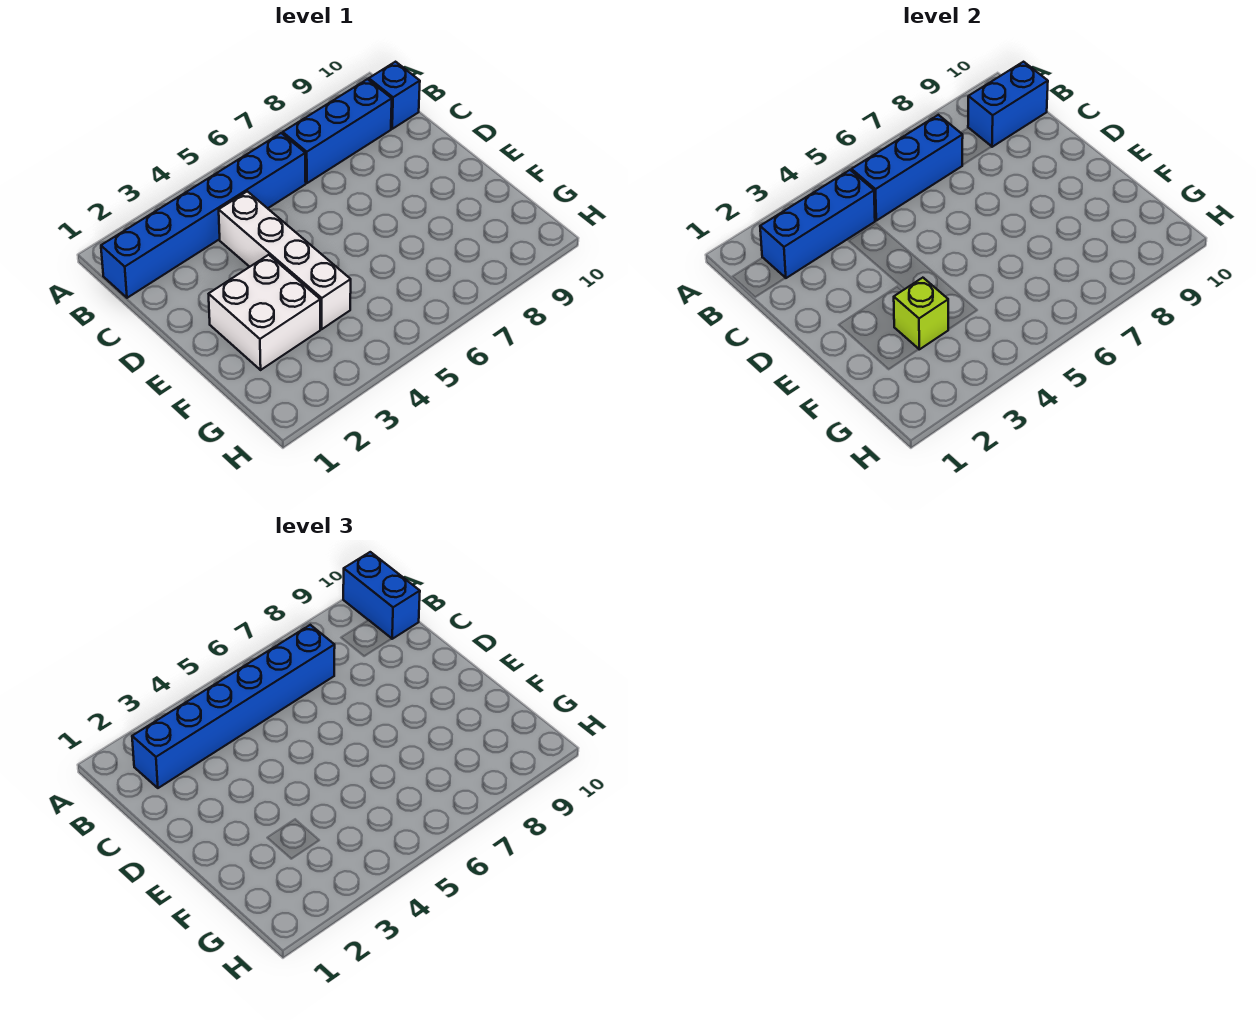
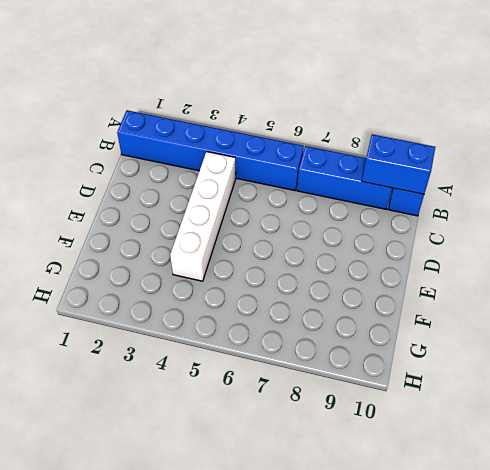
none -> white 2x2 brick [209,255,320,370]
none -> blue 1x3 brick [760,170,875,278]

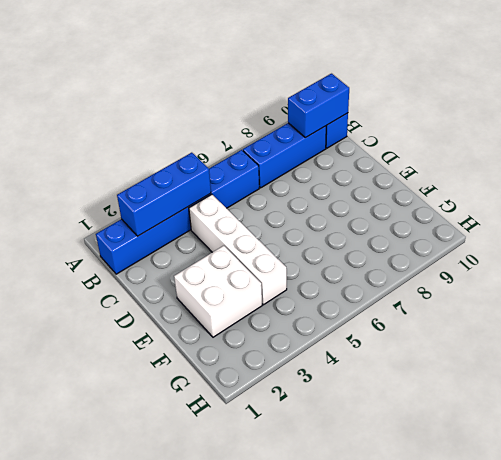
none -> blue 1x3 brick [852,115,963,221]
none -> lime 1x1 brick [894,278,948,349]

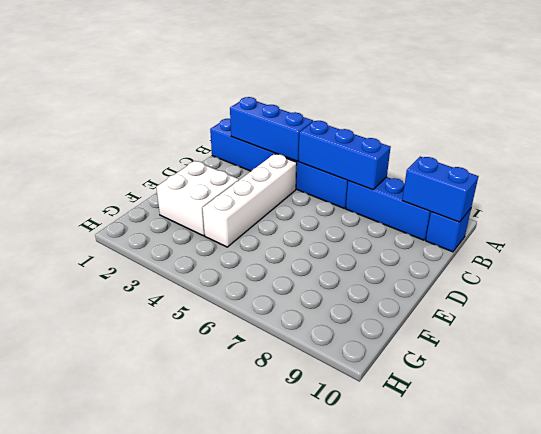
none -> lime 1x1 brick [894,278,948,349]
none -> blue 1x2 brick [343,552,420,639]

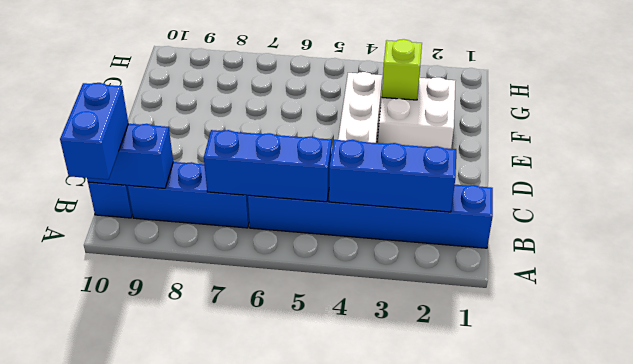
none -> blue 1x6 brick [132,625,335,788]

